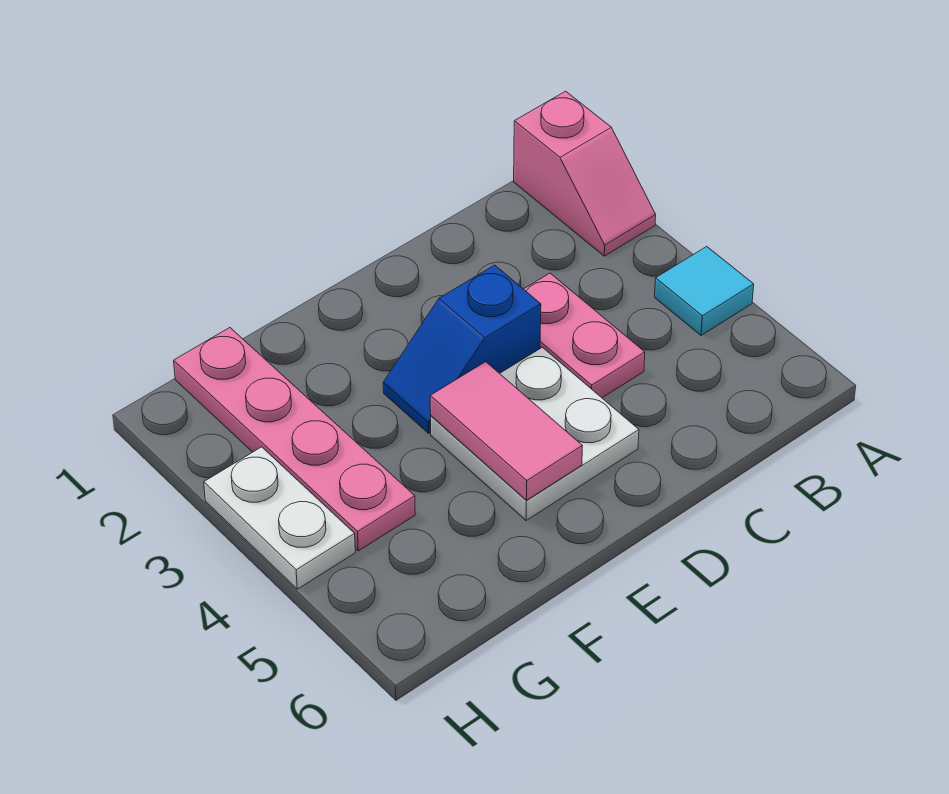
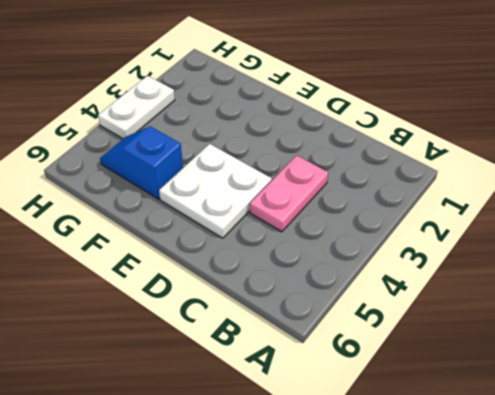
blue 1x2 slope [100,126,183,199] -> blue 1x2 slope moved to [383,265,541,433]
none -> pink 1x2 slope [514,91,656,256]
none -> cyan 1x1 tile [655,247,754,336]

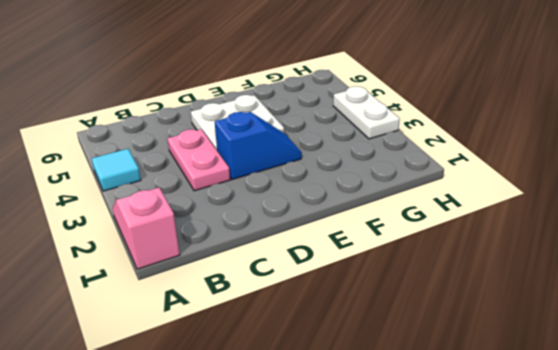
none -> pink 1x4 plate [174,328,415,551]
none -> pink 1x2 tile [430,362,582,500]

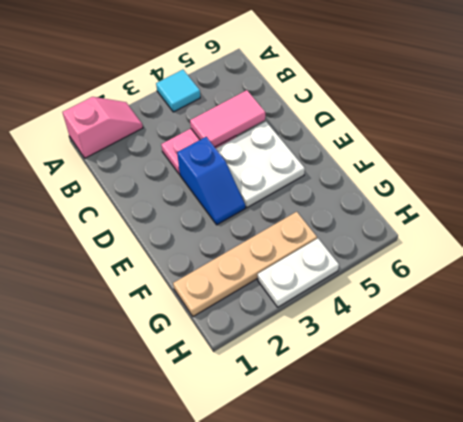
pink 1x2 tile [190,90,265,147] -> pink 1x2 tile moved to [430,362,582,500]
tan 1x4 plate [173,212,317,316] -> pink 1x4 plate [174,328,415,551]

